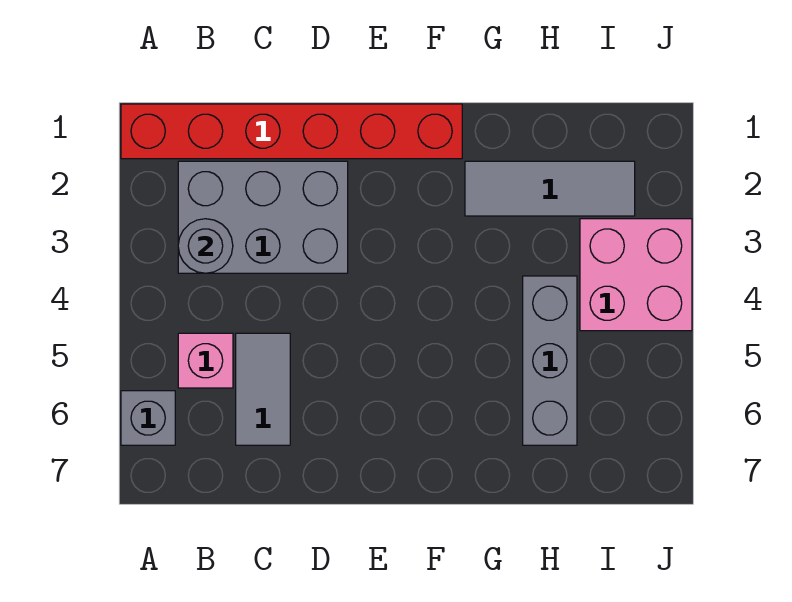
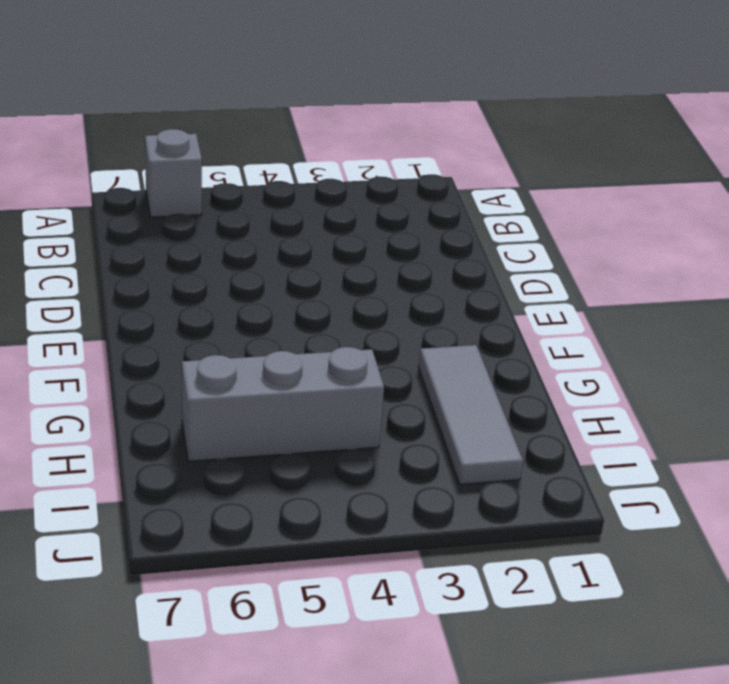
none -> red 1x6 brick [121,104,462,159]
none -> grey 2x3 brick [178,161,348,273]

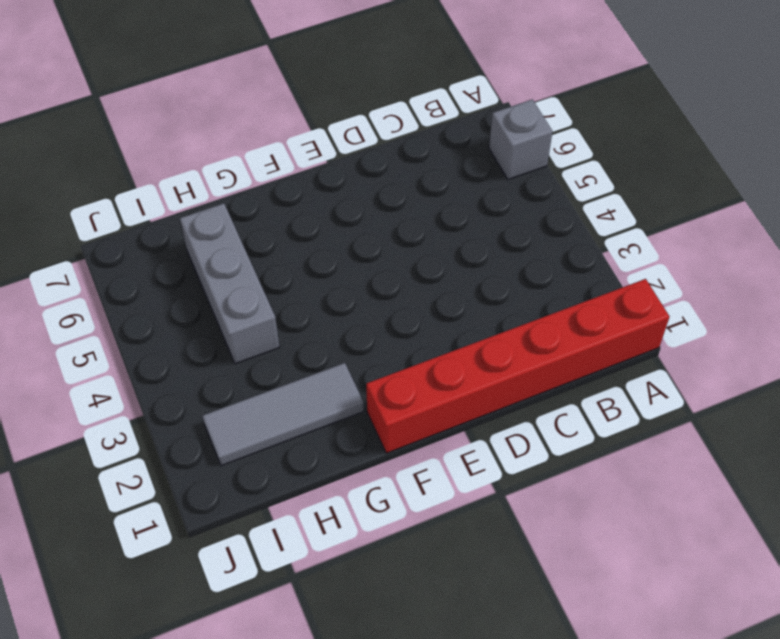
none -> grey 2x3 brick [178,161,348,273]
none -> pink 1x1 brick [178,333,233,388]

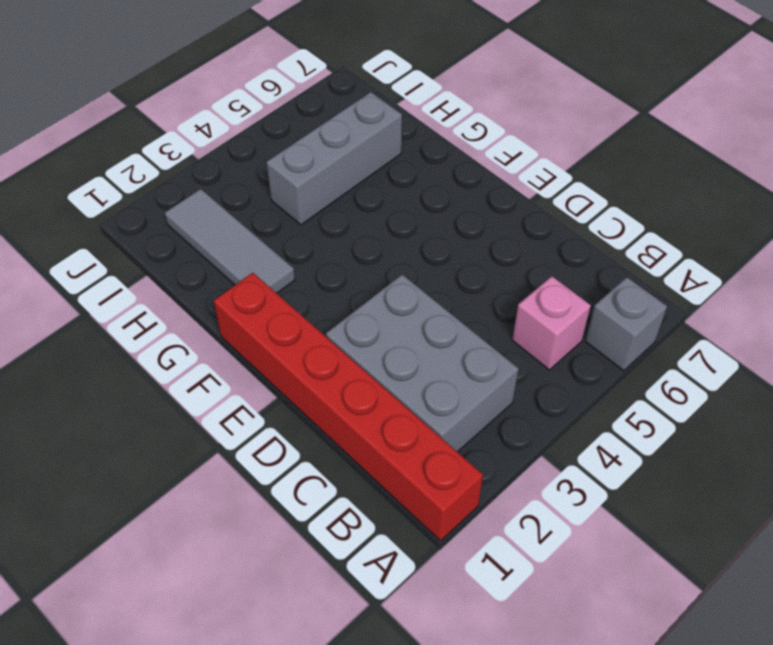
none -> grey 1x2 tile [236,333,290,445]
none -> pink 2x2 brick [580,219,692,331]

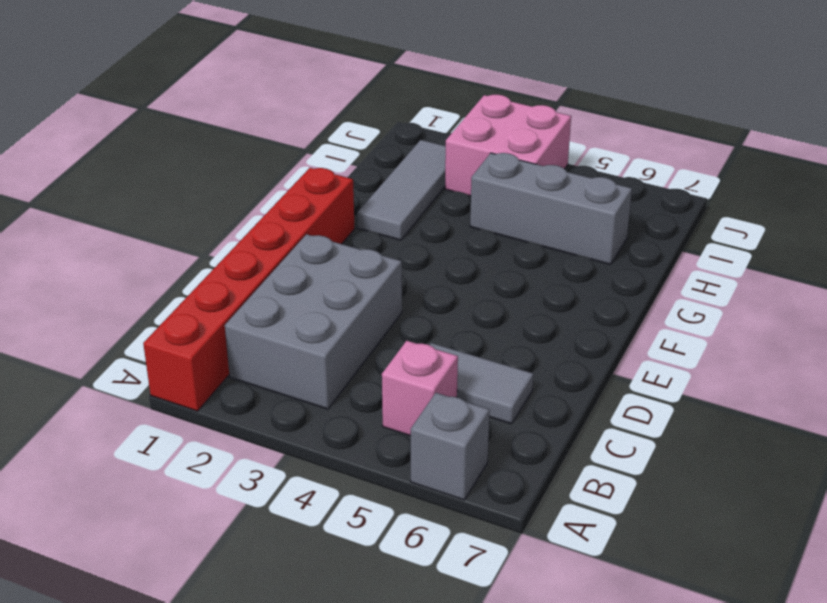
none -> grey 1x1 round brick [178,219,233,273]

